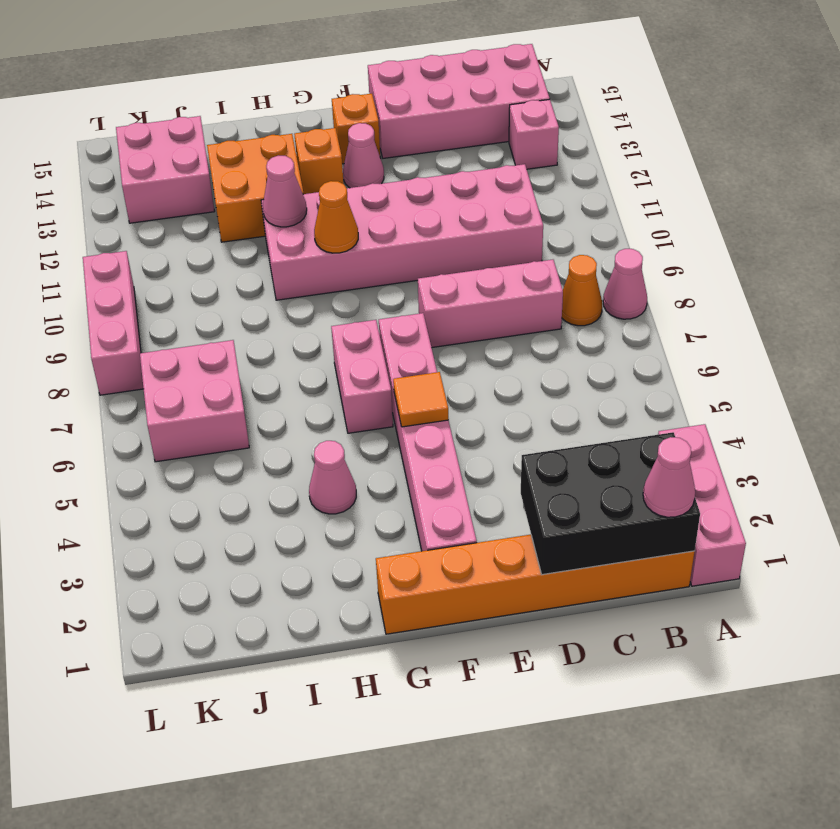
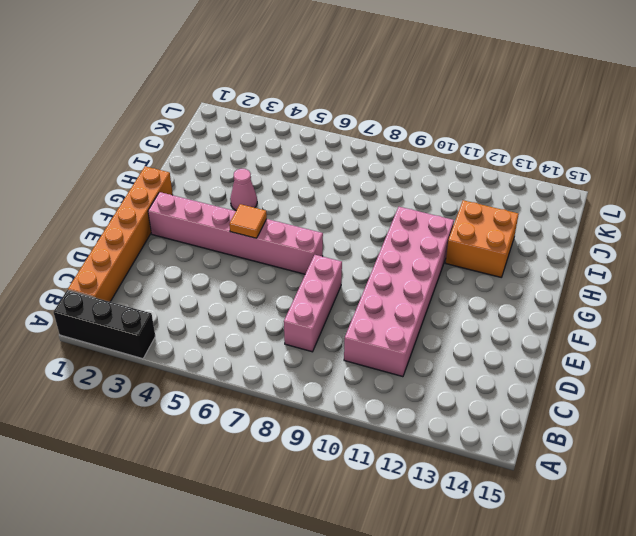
black 1x3 brick [53,290,155,359] -> pink 1x3 brick [658,424,746,586]
none -> pink 1x1 cone [603,249,647,319]
none -> orange 1x1 cone [562,255,602,326]
none -> pink 1x1 brick [509,99,559,169]

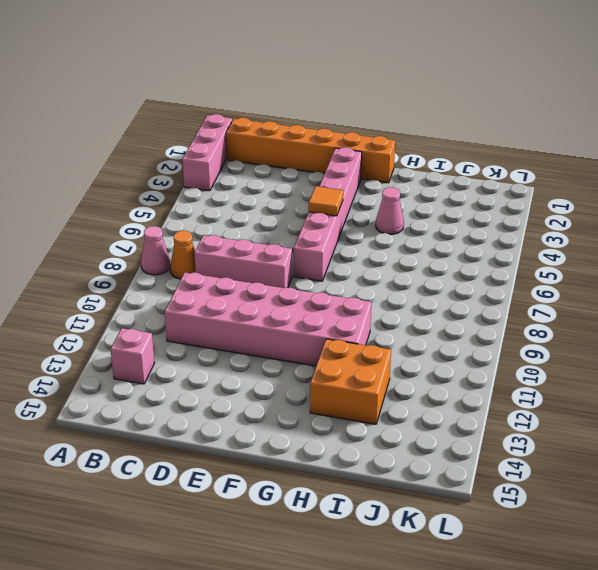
none -> pink 2x4 brick [368,44,550,158]
none -> pink 1x1 cone [343,123,384,188]
none -> orange 1x1 brick [332,94,380,164]

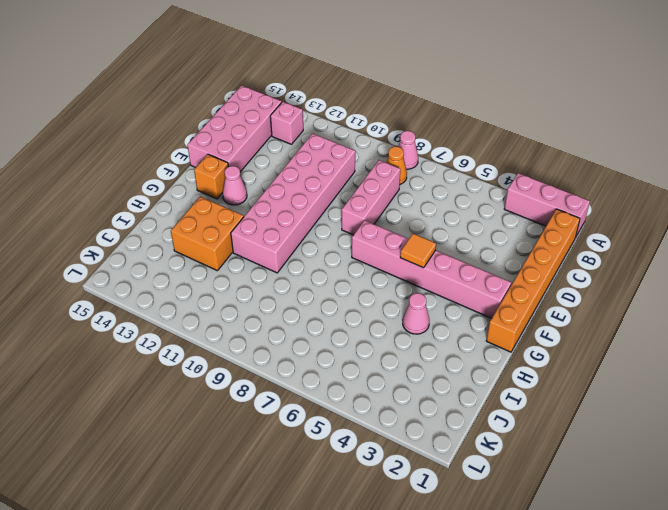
none -> pink 1x2 brick [331,320,393,433]
none -> orange 1x1 brick [294,128,344,194]
none -> pink 2x2 brick [140,340,249,462]

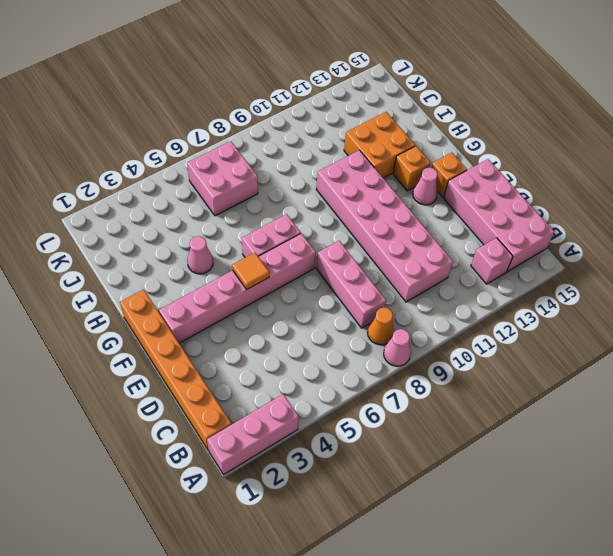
none -> pink 2x2 brick [116,116,215,223]
none -> pink 1x3 brick [83,251,144,395]
none -> black 2x3 brick [521,432,700,575]

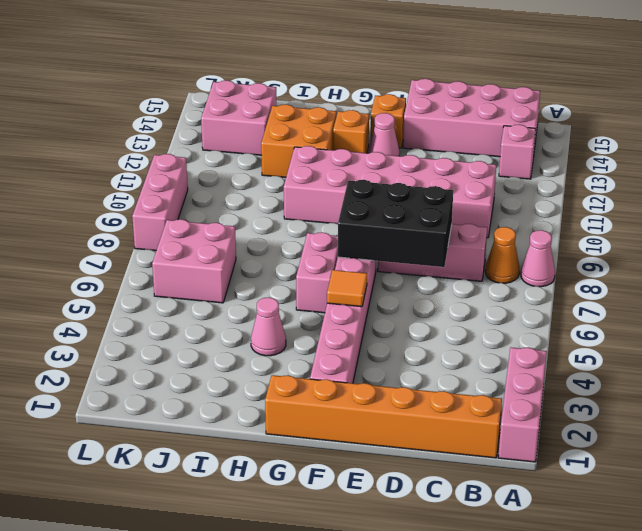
black 2x3 brick [338,180,453,267] -> black 2x3 brick moved to [521,432,700,575]
none -> orange 1x1 cone [314,181,358,253]
none -> pink 1x1 cone [263,156,307,227]
none -> pink 1x1 cone [643,437,695,517]

